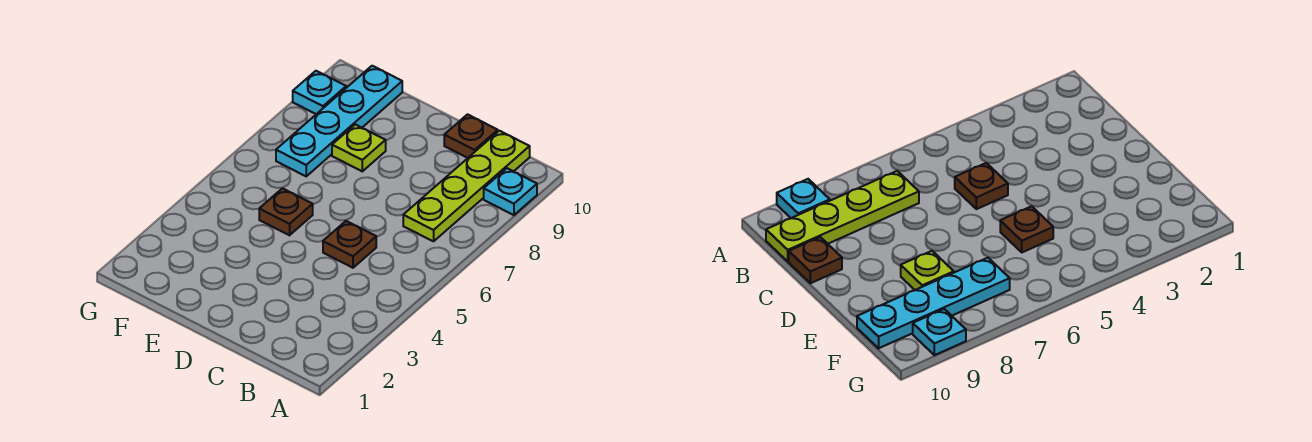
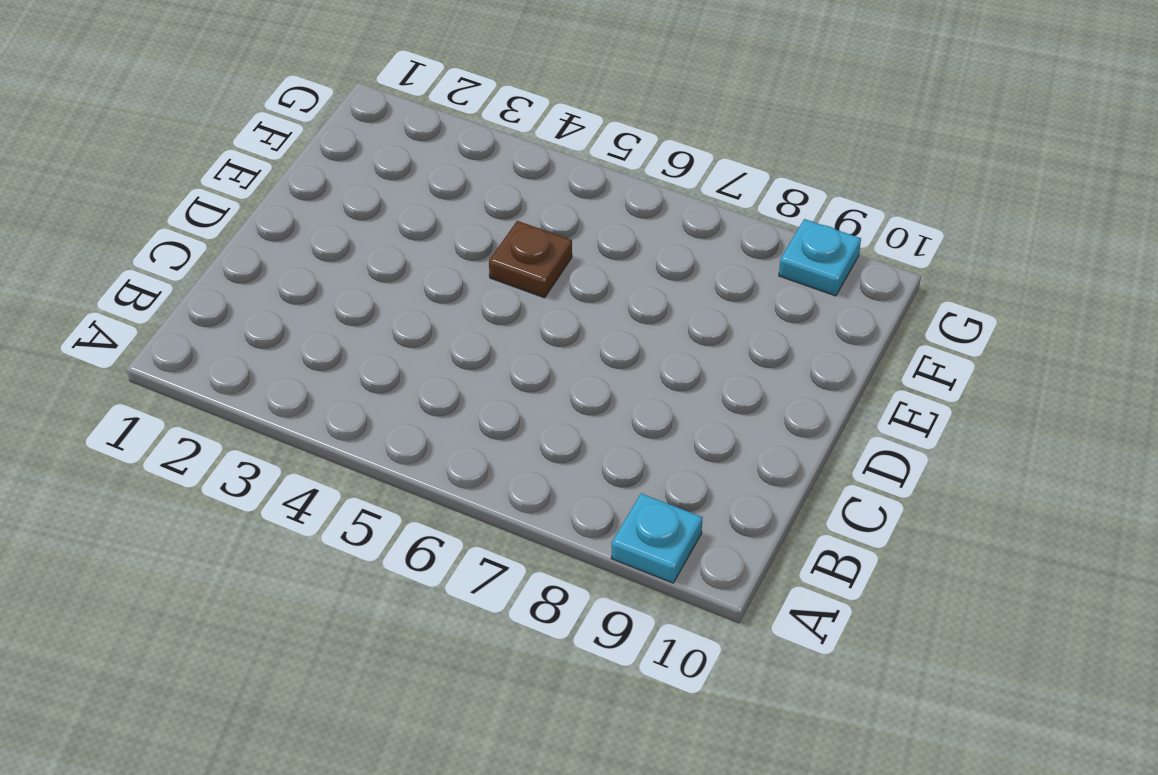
none -> lime 1x4 plate [403,131,530,241]
none -> brown 1x1 plate [323,221,376,268]

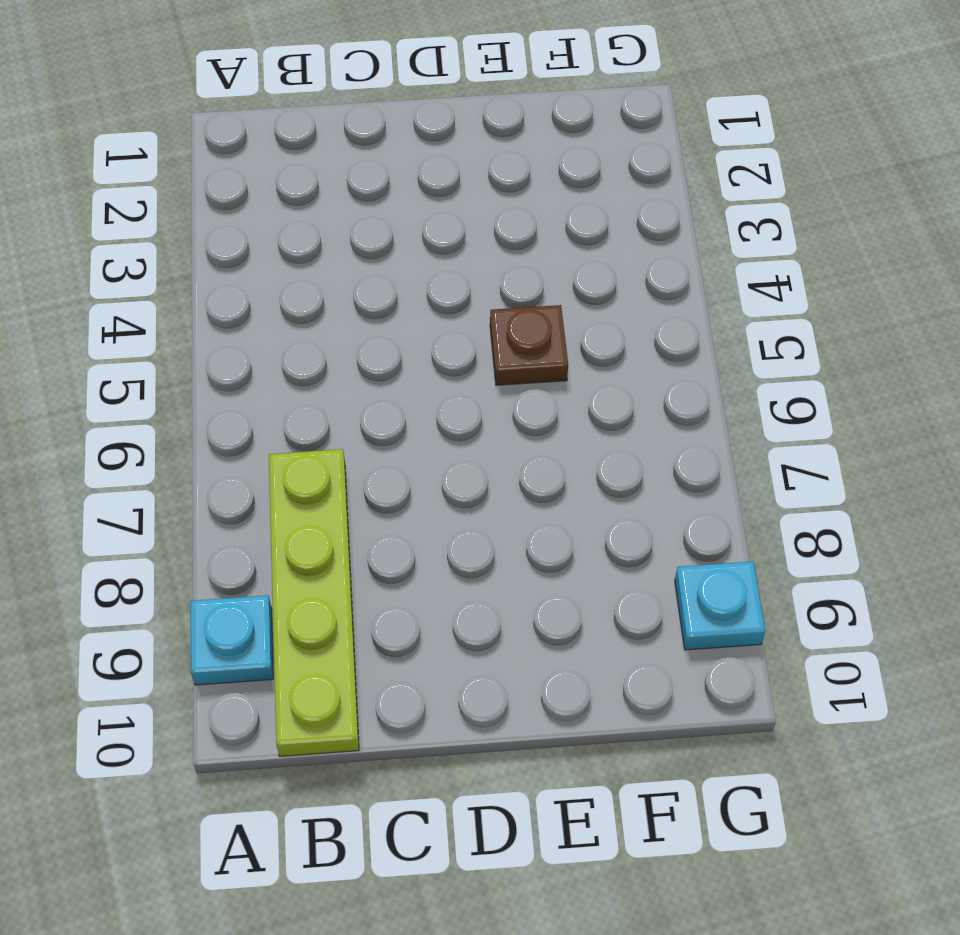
none -> brown 1x1 plate [323,221,376,268]
none -> brown 1x1 plate [444,114,498,158]

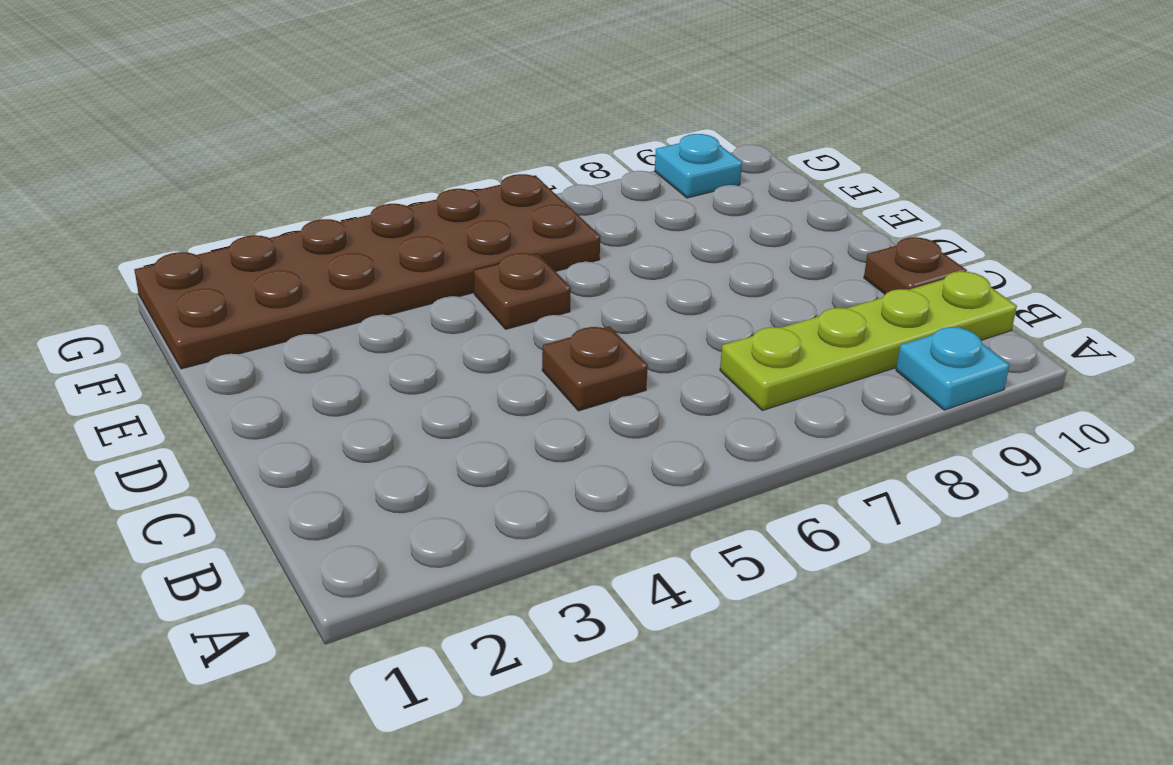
brown 2x6 plate [134,174,600,369] -> none
none -> lime 1x1 plate [332,124,386,171]
none -> cyan 1x4 plate [276,66,402,176]

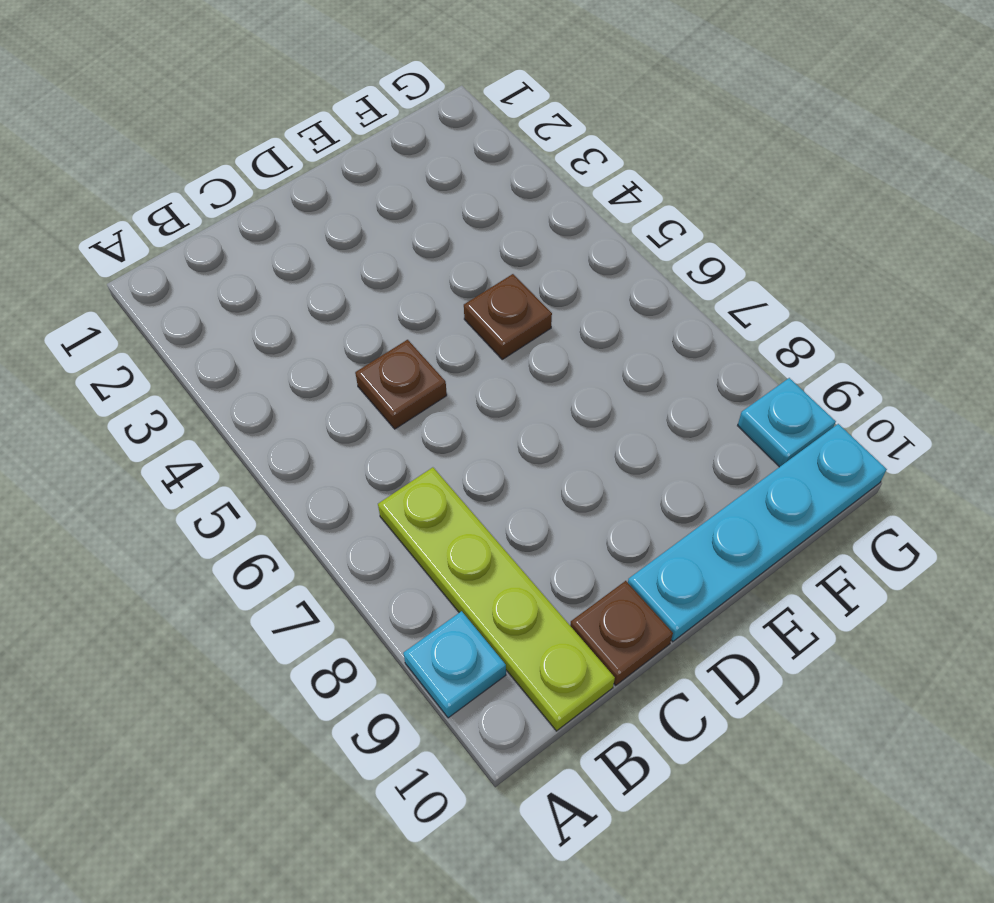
cyan 1x4 plate [628,424,887,642] -> cyan 1x4 plate turned to [276,66,402,176]
none -> lime 1x1 plate [332,124,386,171]

